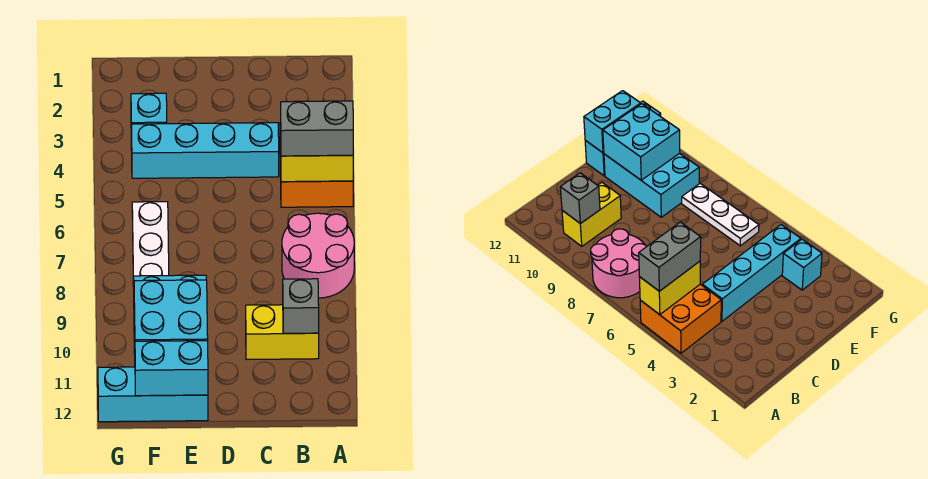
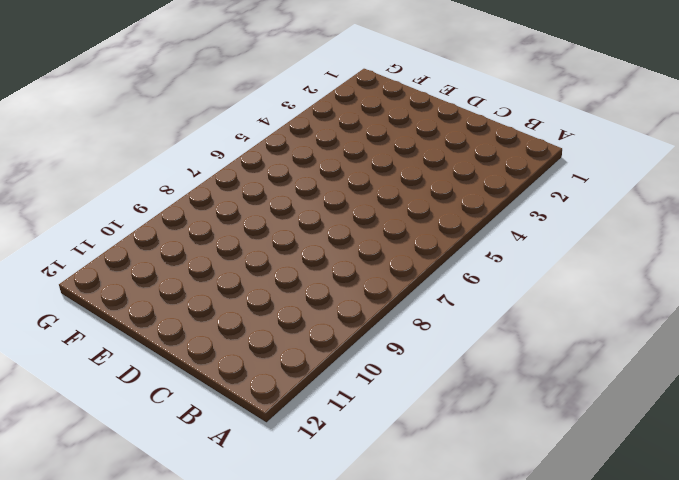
none -> orange 2x2 brick [280,123,353,207]
none -> pink 2x2 round brick [282,213,354,298]
none -> yellow 1x2 brick [246,305,319,360]

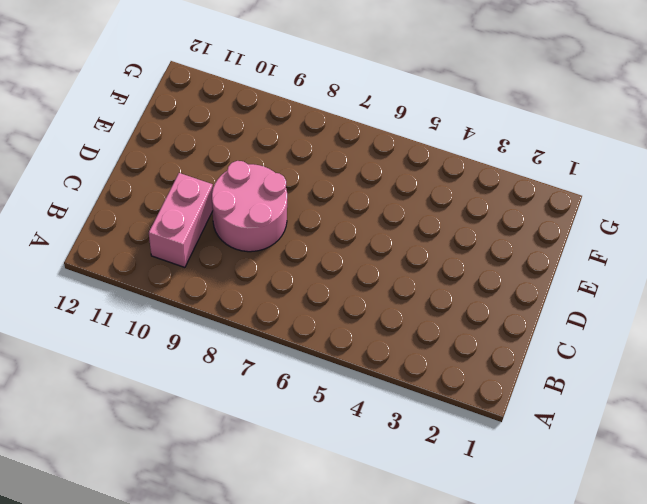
pink 1x2 brick [149,173,213,267] -> yellow 1x2 brick [246,305,319,360]
pink 2x2 round brick [212,161,287,252] -> pink 2x2 round brick moved to [282,213,354,298]
none -> orange 2x2 brick [280,123,353,207]
none -> cyan 1x4 brick [131,123,279,178]
none -> cyan 2x3 brick [604,153,699,217]

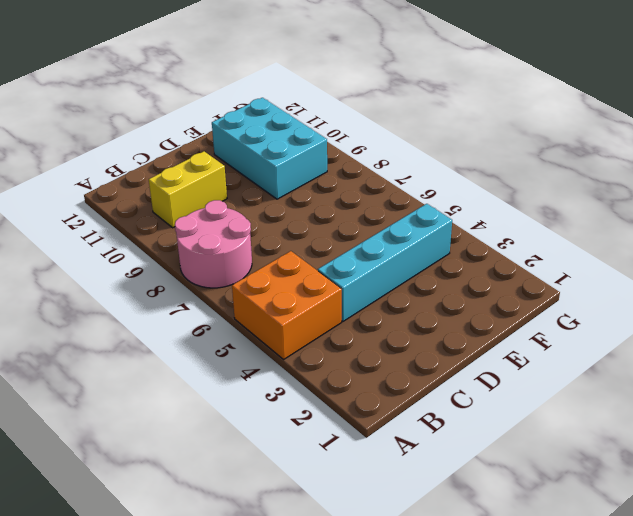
none -> cyan 1x3 brick [98,367,208,422]
none -> cyan 1x1 brick [131,93,167,124]
none -> white 1x3 plate [132,202,169,286]

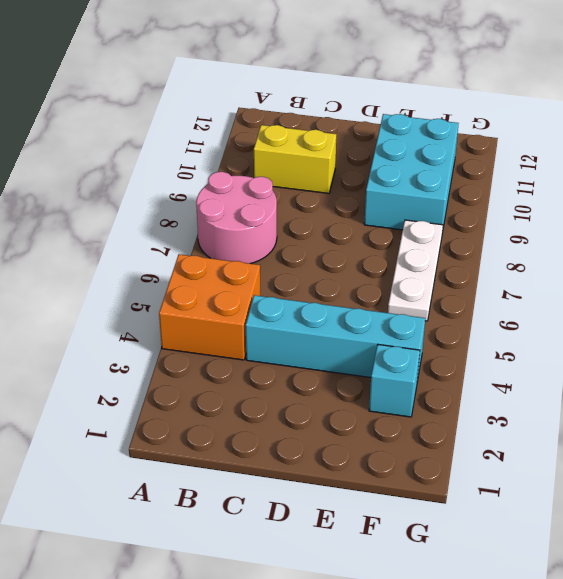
none -> cyan 1x3 brick [98,367,208,422]
none -> yellow 1x2 brick [281,155,353,182]
none -> grey 1x1 brick [283,279,319,333]

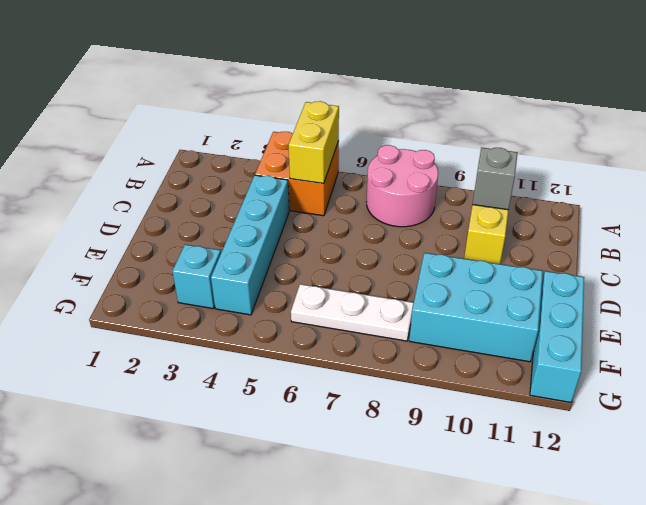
none -> cyan 2x2 brick [134,280,208,341]
none -> cyan 1x2 brick [135,341,208,396]
none -> grey 1x2 brick [281,101,353,156]

